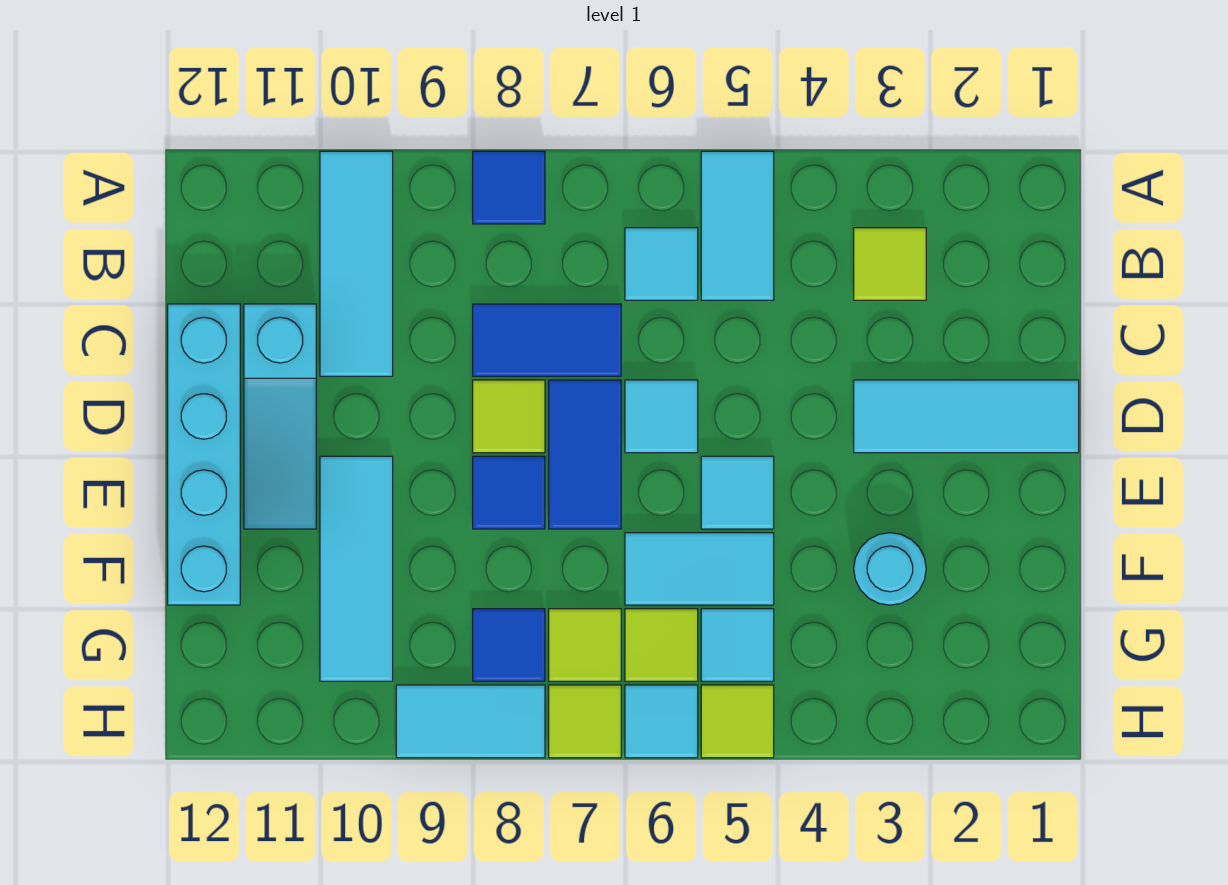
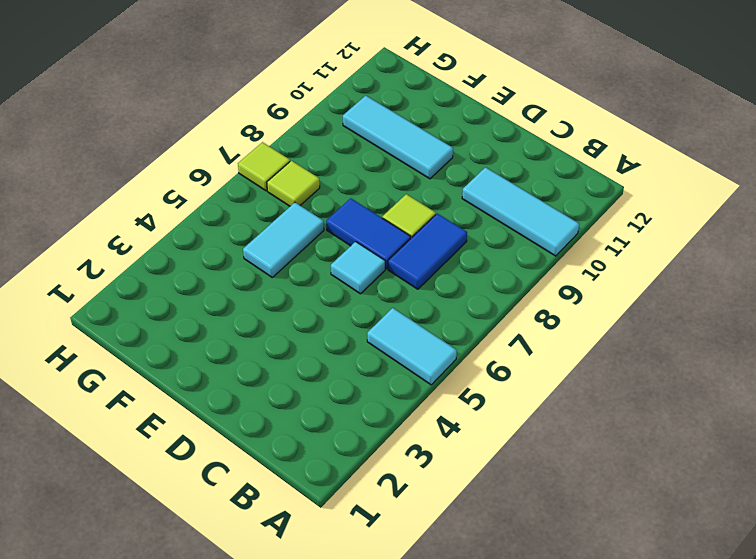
none -> blue 1x1 tile [473,151,545,224]
none -> lime 1x1 tile [854,228,926,300]
none -> cyan 1x1 tile [625,228,698,300]

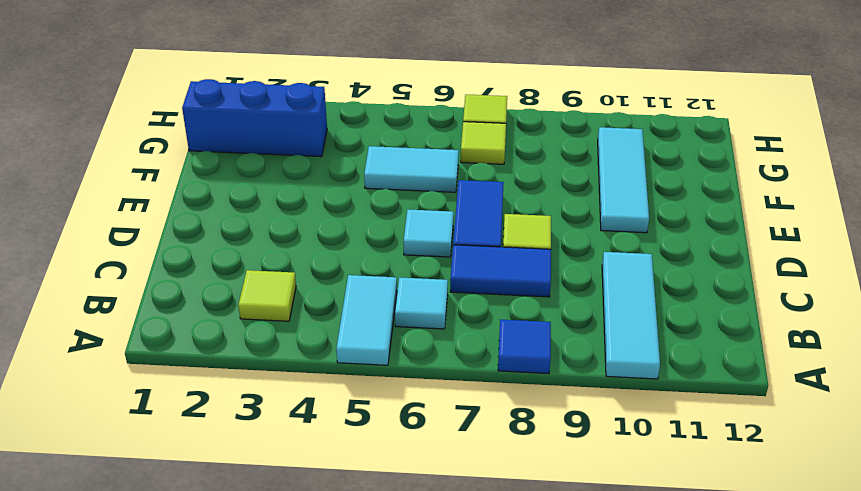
blue 1x3 brick [182,79,327,157] -> none
none -> cyan 1x3 slope [244,304,316,529]
none -> cyan 1x4 brick [168,304,240,605]
none -> cyan 1x3 tile [854,380,1079,453]

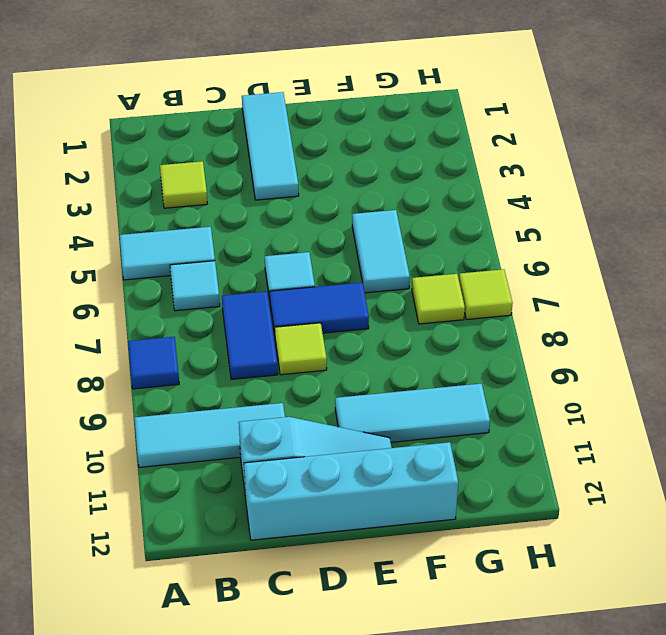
none -> cyan 1x1 tile [701,456,774,529]
none -> blue 1x1 tile [473,456,545,529]
none -> cyan 1x1 round brick [854,533,926,605]

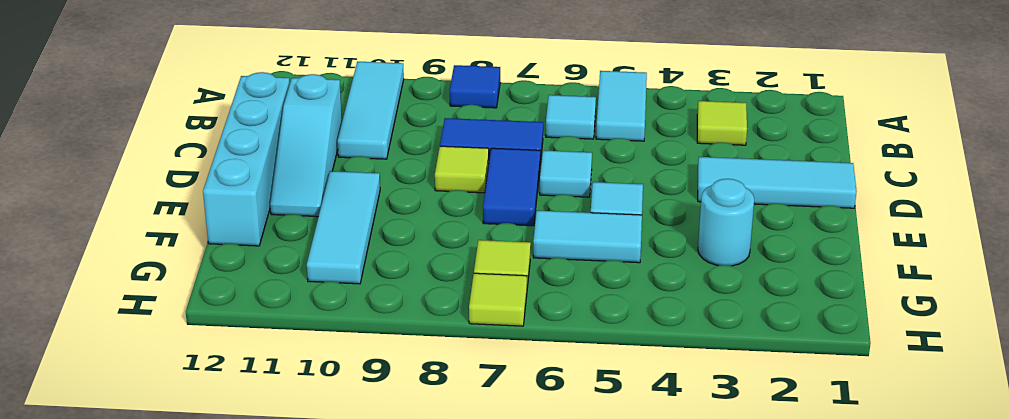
none -> blue 1x1 tile [473,456,545,529]
none -> cyan 1x1 tile [701,609,774,681]
none -> lime 1x1 tile [625,609,698,681]

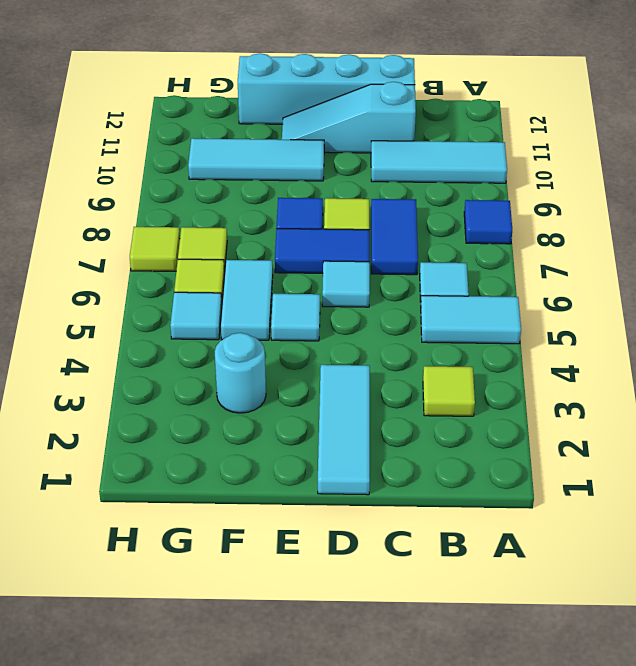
none -> blue 1x1 tile [473,609,545,681]
none -> lime 1x1 tile [701,685,774,758]
none -> cyan 1x1 tile [625,685,698,758]

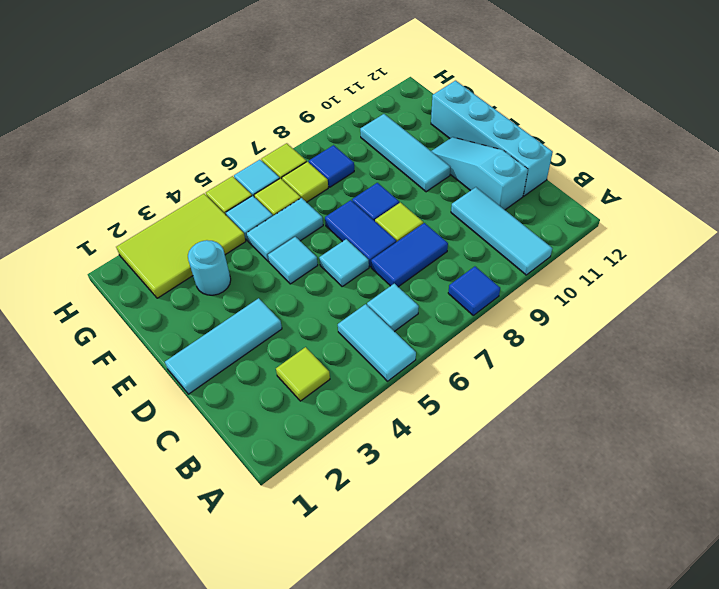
lime 2x3 tile [116,194,246,298] -> none
none -> cyan 1x2 tile [396,685,545,758]

